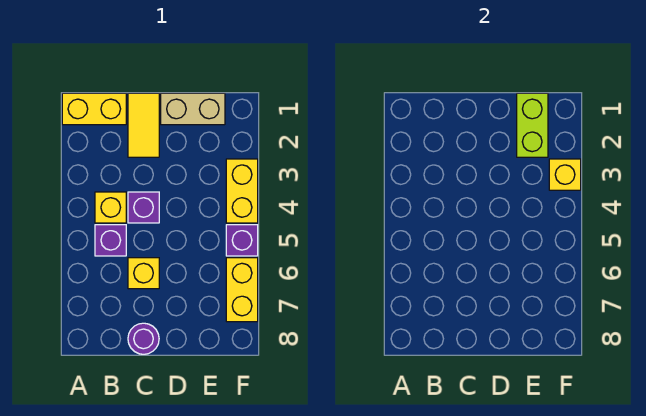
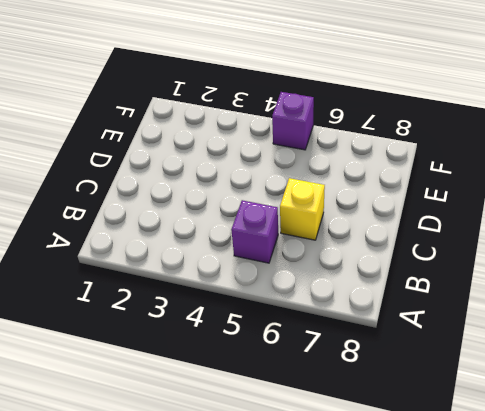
none -> yellow 1x2 brick [62,93,126,125]
none -> yellow 1x1 brick [95,192,126,223]
none -> yellow 1x2 tile [128,93,159,157]

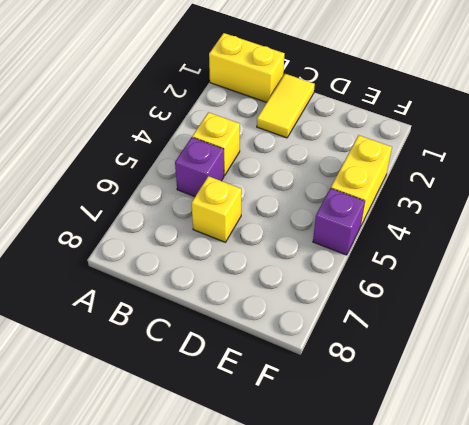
none -> purple 1x1 brick [128,192,159,223]
none -> purple 1x1 round brick [128,323,159,354]
none -> tan 1x2 brick [161,93,225,125]

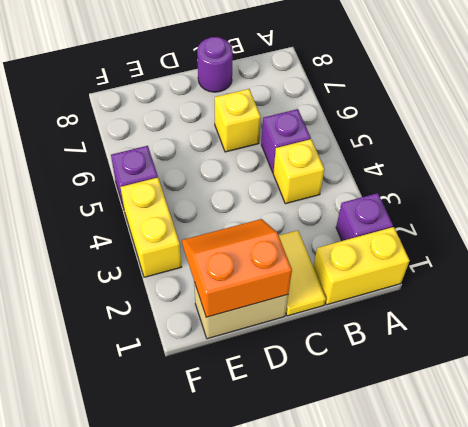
purple 1x1 brick [336,193,393,241] -> purple 1x1 brick moved to [128,192,159,223]
orange 2x2 slope [182,219,292,317] -> lime 1x2 brick [517,93,548,157]
none -> yellow 1x2 brick [226,258,258,322]
none -> yellow 1x1 brick [549,159,581,190]

